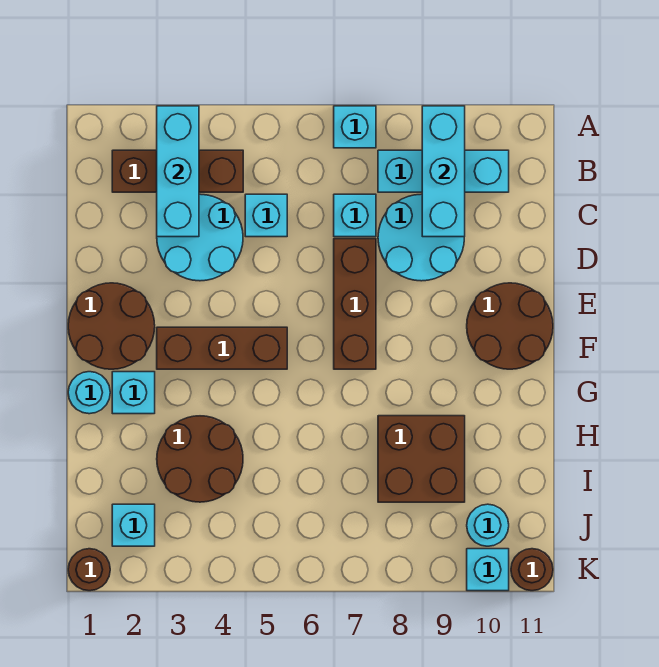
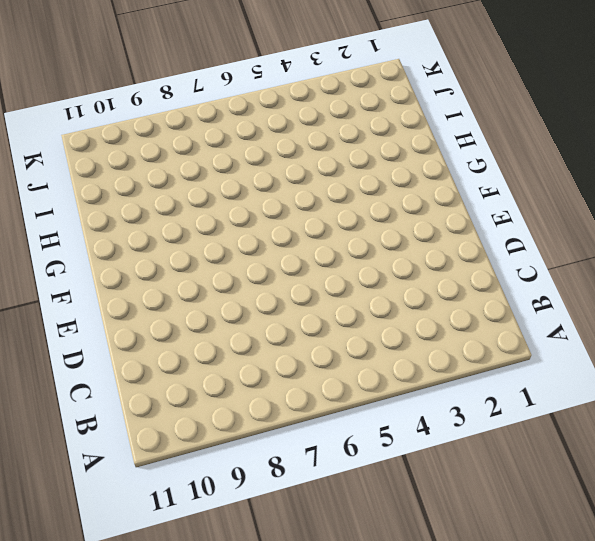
none -> cyan 1x1 brick [334,106,376,148]
none -> brown 1x3 brick [112,150,243,192]
none -> cyan 1x3 brick [378,150,509,192]

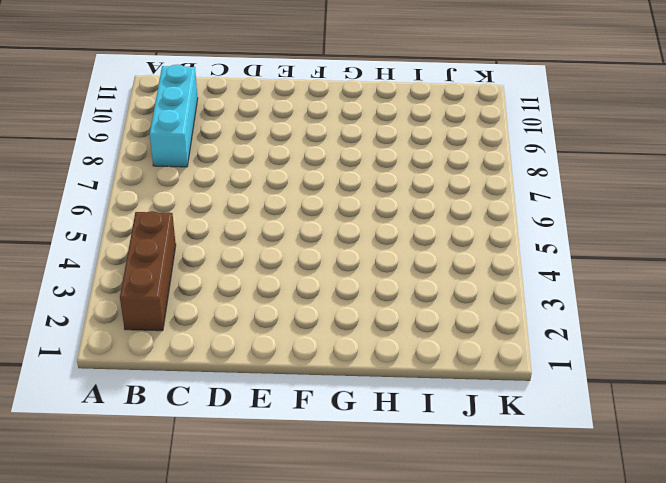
none -> cyan 1x1 brick [334,106,376,148]
none -> cyan 2x2 round brick [157,194,243,281]
none -> cyan 1x1 brick [245,194,287,237]

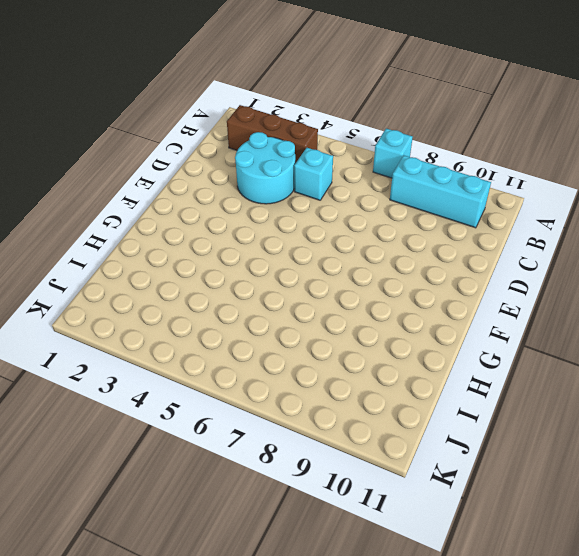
none -> cyan 1x1 brick [334,194,376,237]
none -> cyan 2x2 round brick [378,194,464,281]
none -> brown 1x3 brick [334,239,376,369]

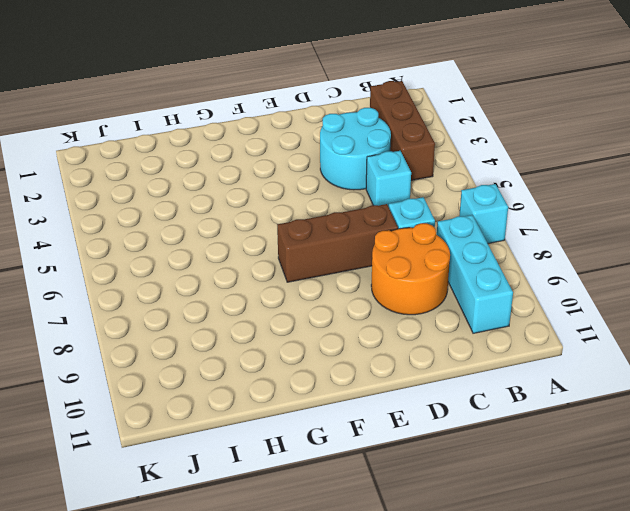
orange 2x2 round brick [371,223,450,315] -> cyan 2x2 round brick [378,194,464,281]
none -> brown 2x2 round brick [68,283,155,369]
none -> brown 2x2 round brick [467,283,553,369]
none -> brown 1x3 brick [157,327,287,369]

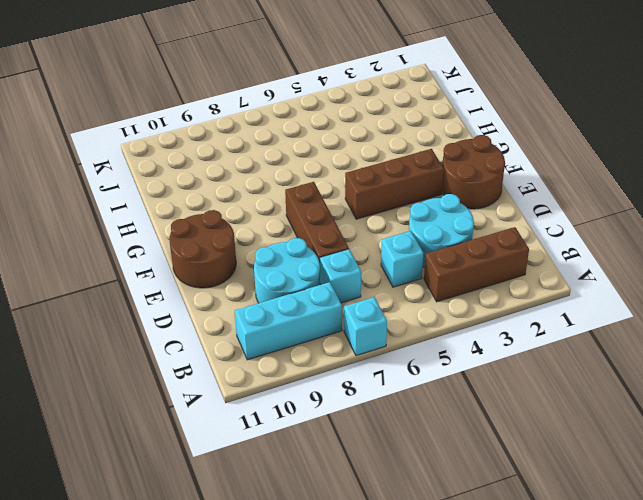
none -> cyan 1x1 round brick [68,372,110,414]
none -> cyan 1x1 brick [112,372,155,414]
none -> brown 2x2 round brick [157,416,243,502]

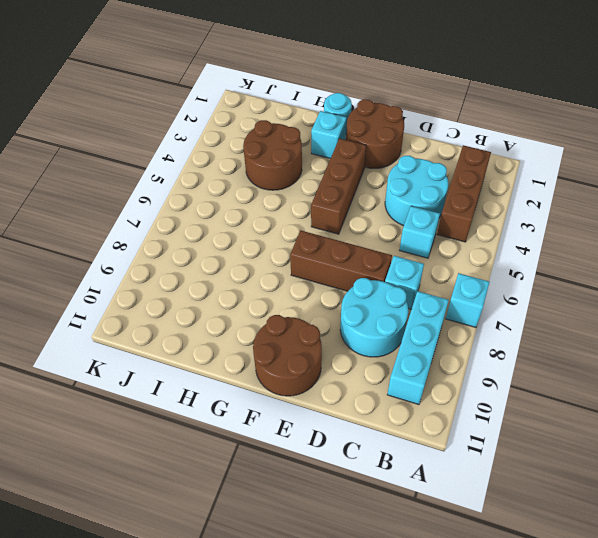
none -> brown 2x2 brick [378,416,465,502]
none -> cyan 1x1 brick [112,504,155,546]
none -> cyan 1x1 round brick [467,504,509,546]

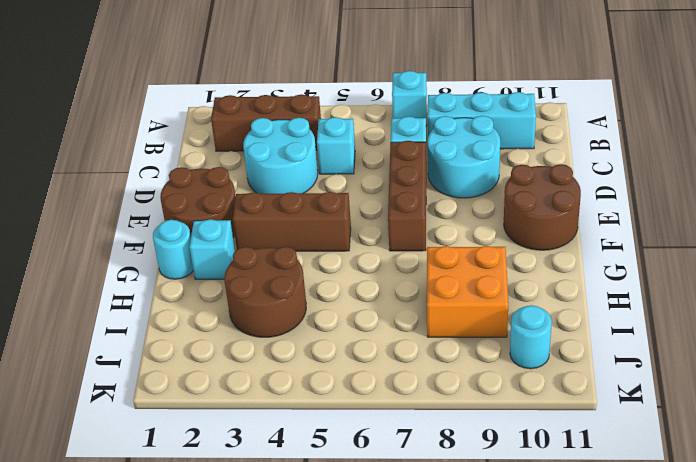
orange 2x2 brick [427,246,508,337] -> brown 2x2 brick [378,416,465,502]
none -> cyan 1x1 brick [112,504,155,546]
none -> brown 1x1 round brick [68,549,110,591]
none -> cyan 1x1 brick [467,549,509,591]

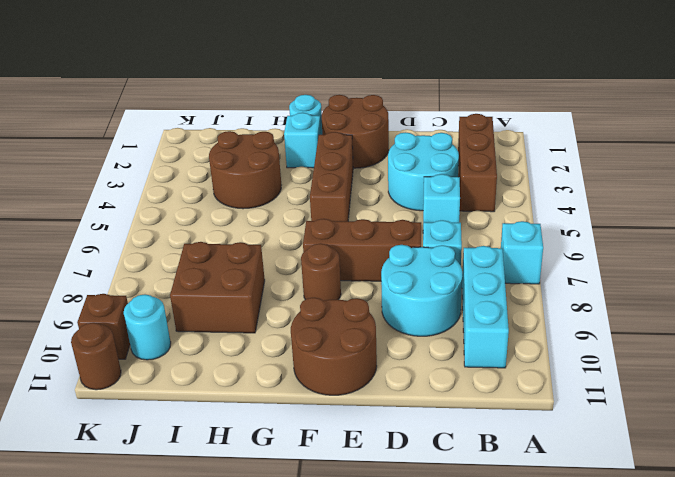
brown 1x1 round brick [301,243,341,301] -> brown 1x1 round brick moved to [68,549,110,591]
brown 1x1 brick [77,294,130,359] -> cyan 1x1 brick [467,549,509,591]
none -> cyan 1x1 brick [112,504,155,546]
none -> cyan 1x3 brick [157,106,199,237]
none -> cyan 1x3 brick [422,106,465,237]

